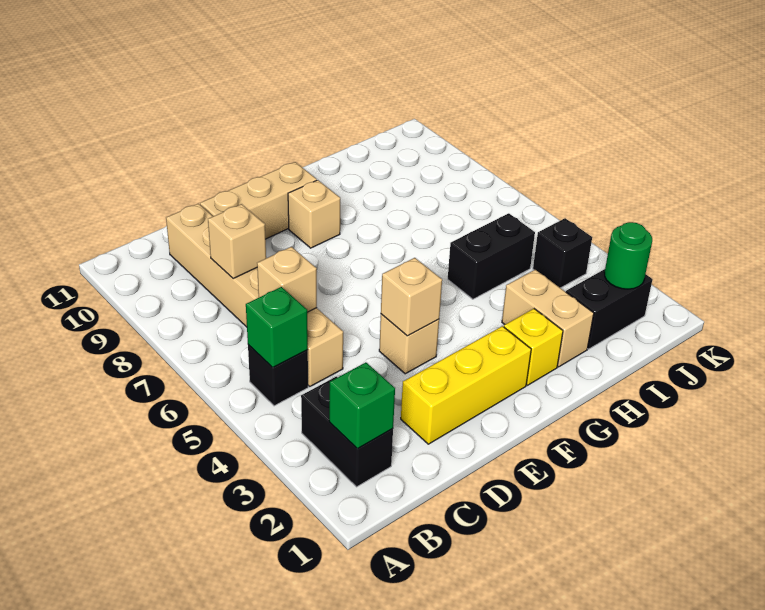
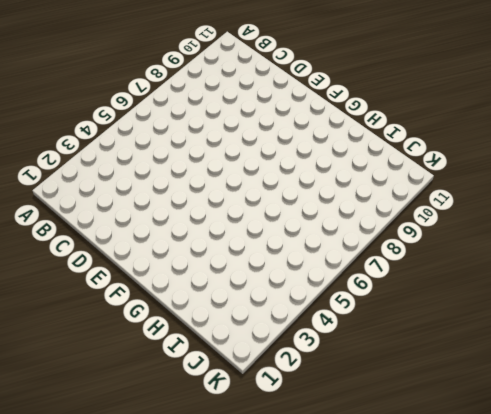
none -> black 1x2 brick [301,377,393,487]
none -> black 1x1 brick [248,345,308,406]
none -> tan 1x6 brick [166,204,343,386]

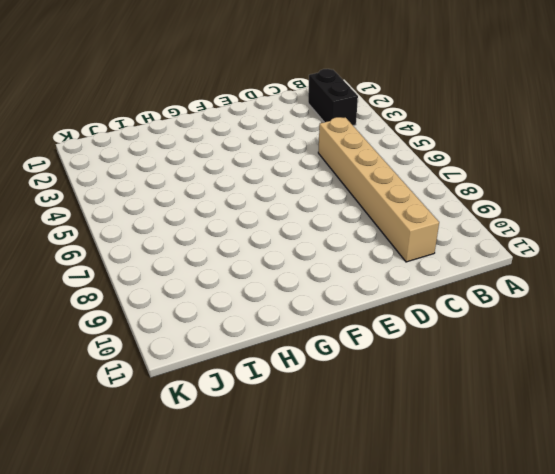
none -> black 1x1 brick [248,345,308,406]
none -> yellow 1x3 brick [401,326,531,444]
none -> tan 1x3 brick [200,162,317,239]

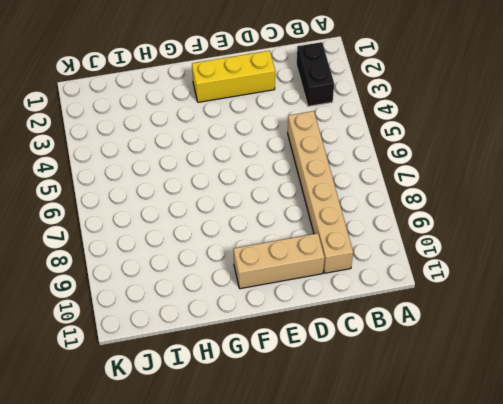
none -> black 1x1 brick [248,345,308,406]
none -> tan 1x1 brick [379,314,439,374]
none -> tan 1x1 brick [288,180,340,248]

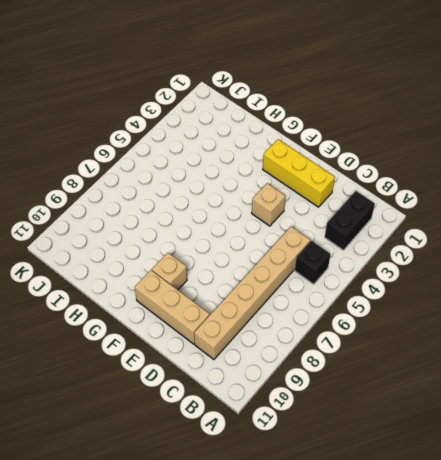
none -> yellow 1x1 brick [504,309,563,385]
none -> tan 1x2 brick [502,270,594,367]
none -> black 1x2 brick [448,213,535,299]

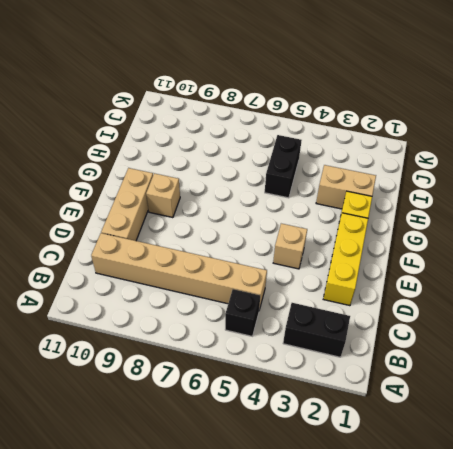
none -> black 1x2 brick [566,269,653,349]
none -> black 1x1 brick [533,218,592,288]
none -> green 1x1 brick [329,362,395,449]

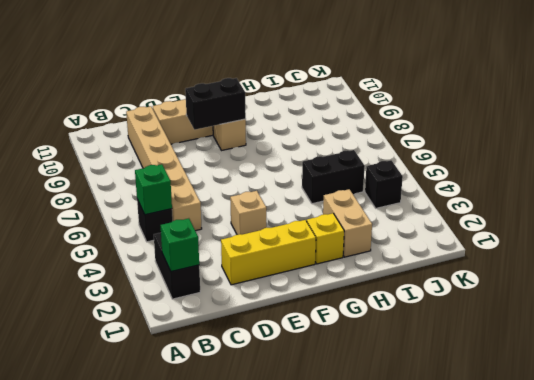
black 1x2 brick [185,78,246,130] -> black 1x2 brick moved to [566,269,653,349]
none -> tan 1x1 brick [257,247,317,312]
none -> tan 1x1 brick [208,204,266,278]
none -> tan 1x1 brick [381,258,442,336]

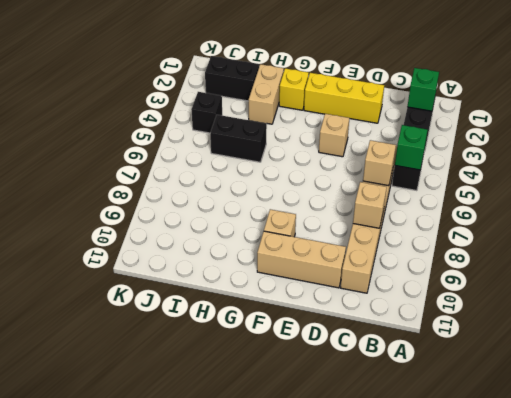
none -> tan 1x1 brick [381,258,442,336]
none -> green 1x1 round brick [605,222,652,289]

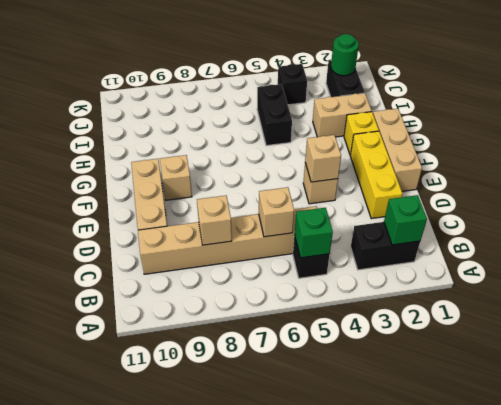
tan 1x3 brick [373,109,422,191] -> none

